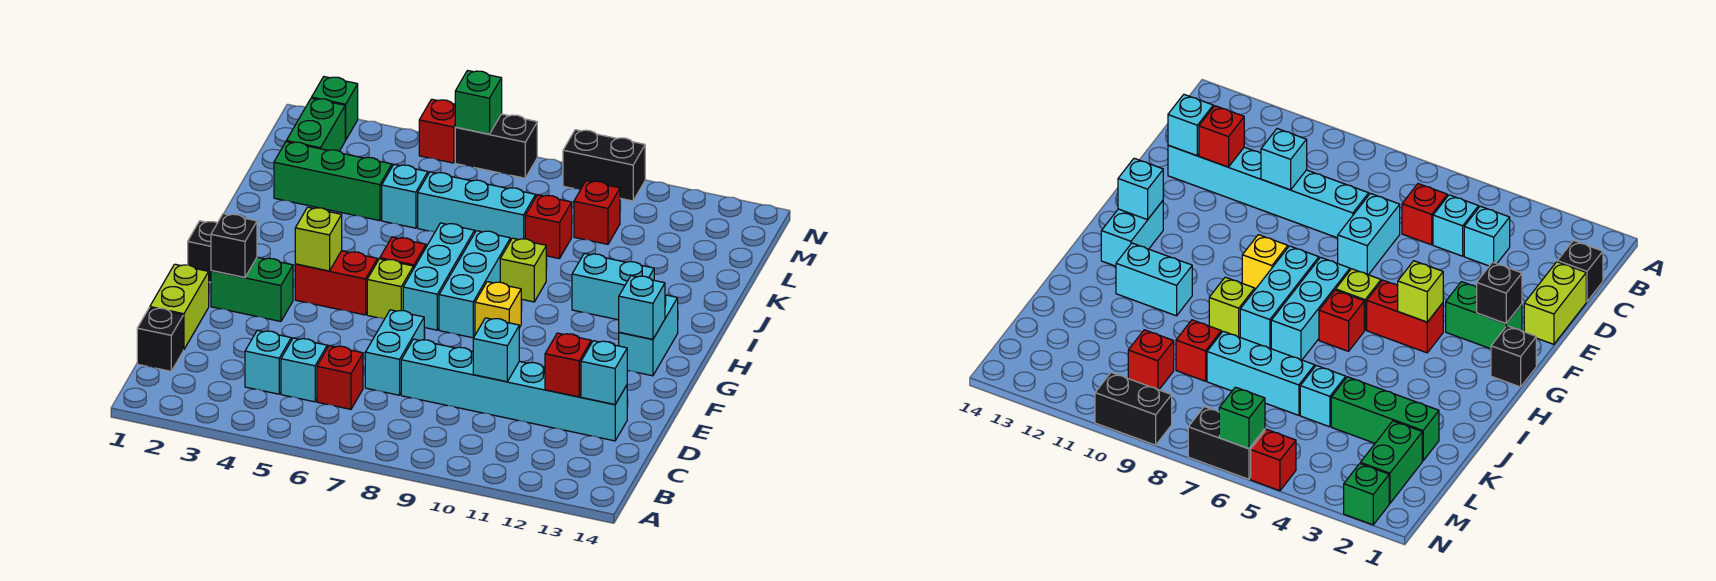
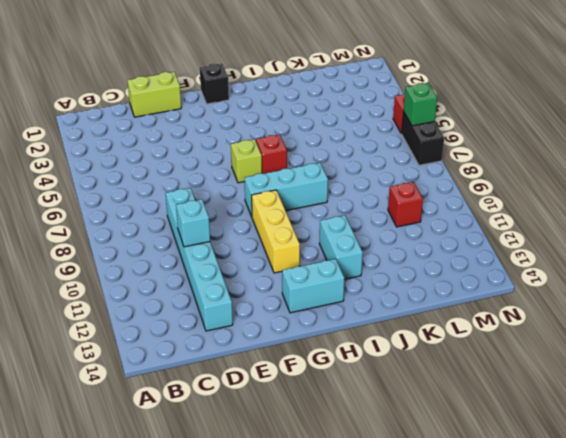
yellow 1x3 brick [252,190,300,273] -> yellow 1x1 brick [475,282,521,335]
none -> black 1x1 brick [137,308,183,371]
none -> cyan 1x1 brick [245,330,291,394]
none -> cyan 1x1 brick [281,338,327,402]
none -> red 1x1 brick [317,346,363,409]

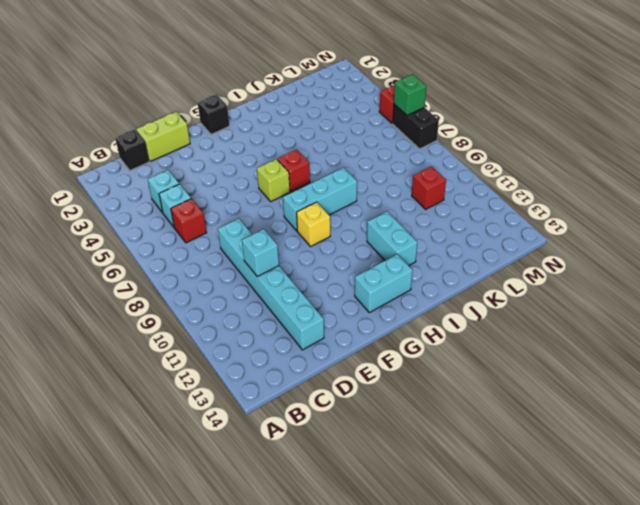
none -> cyan 1x2 brick [365,310,424,395]
none -> green 1x2 brick [211,257,293,321]
none -> red 1x2 brick [295,251,378,315]
none -> cyan 1x3 brick [403,223,475,330]

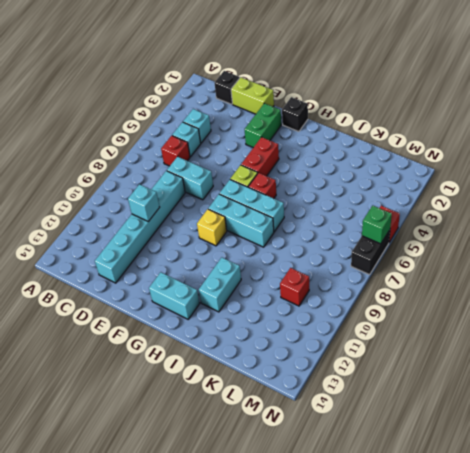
none -> lime 1x1 brick [500,238,546,302]
none -> green 1x3 brick [274,142,392,221]
none -> cyan 1x1 brick [382,165,428,228]
none -> cyan 1x3 brick [418,172,536,241]

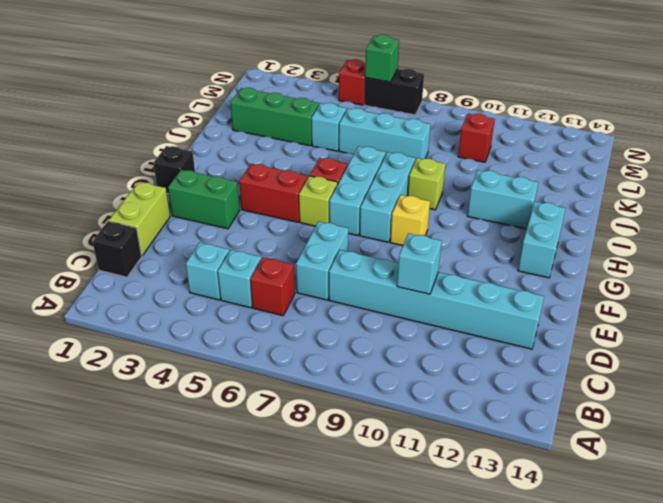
none -> red 1x1 brick [525,195,572,259]
none -> green 1x2 brick [286,98,345,151]
none -> green 1x1 brick [312,77,358,140]
none -> black 1x2 brick [563,130,645,201]

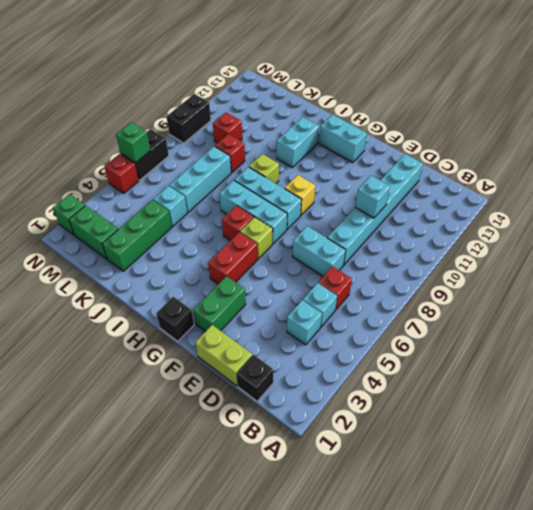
none -> red 1x1 brick [545,333,591,397]
none -> cyan 1x1 brick [581,341,627,404]
none -> black 1x1 brick [211,214,257,278]
none -> lime 1x1 brick [295,207,342,271]

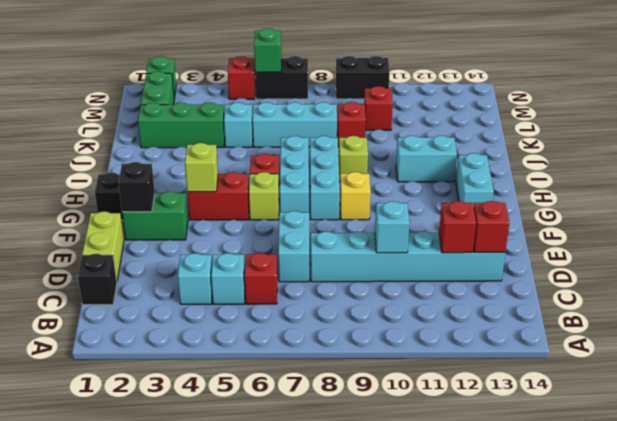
red 1x1 brick [473,201,509,252] -> cyan 1x1 brick [581,341,627,404]
none -> cyan 1x1 brick [619,276,665,339]

